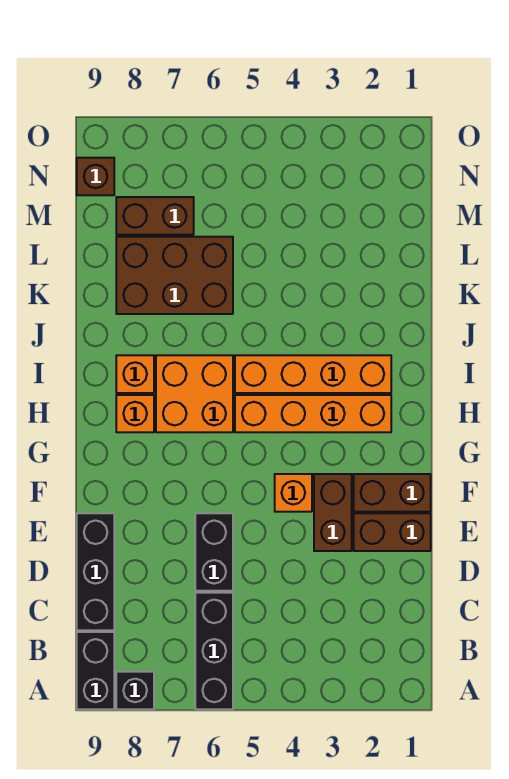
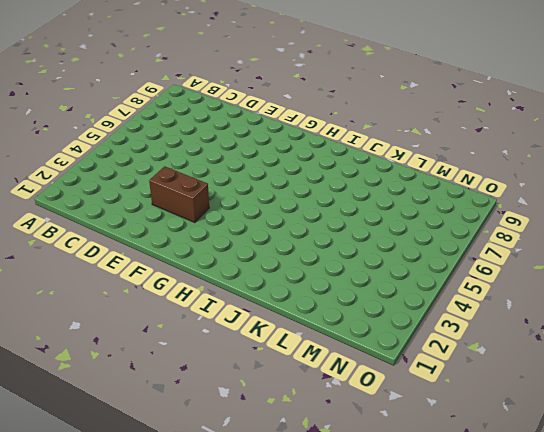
none -> black 1x3 brick [195,593,233,709]
none -> black 1x1 brick [116,672,154,709]
none -> black 1x2 brick [77,632,114,709]

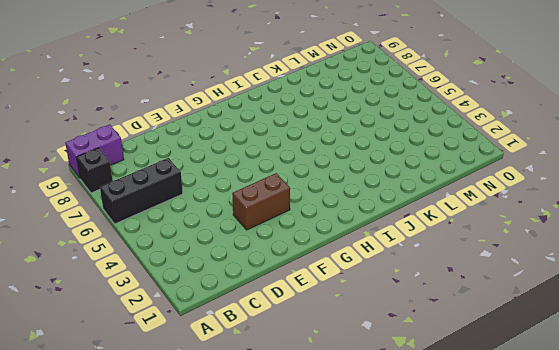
purple 1x2 brick [65,125,124,178] -> black 1x2 brick [77,632,114,709]
none -> black 1x3 brick [77,513,114,630]
none -> black 1x2 brick [195,513,233,591]
none -> brown 1x2 brick [354,513,431,551]

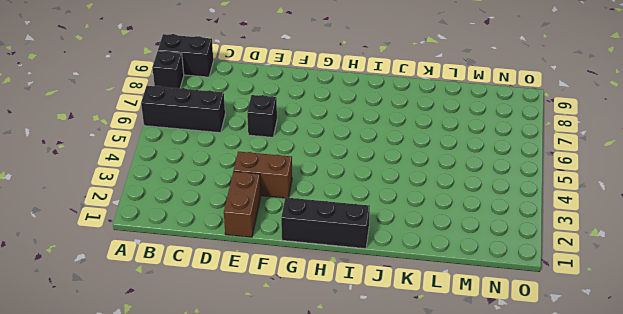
black 1x1 brick [247,95,277,137] -> black 1x2 brick [195,513,233,591]
black 1x3 brick [281,197,370,249] -> black 1x3 brick moved to [77,513,114,630]
none -> brown 1x2 brick [354,474,431,512]
none -> orange 1x1 brick [275,474,312,512]
none -> orange 1x4 brick [235,395,391,432]

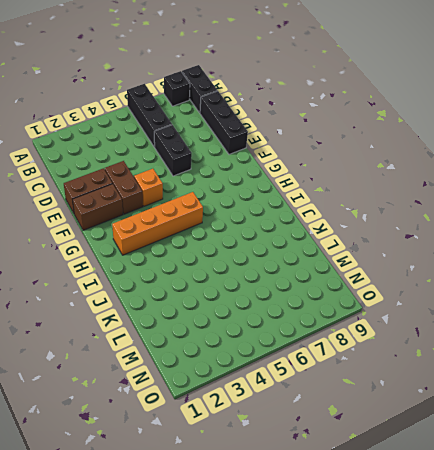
none -> orange 2x2 brick [156,355,233,432]
none -> orange 1x1 brick [116,395,154,432]
none -> orange 1x4 brick [235,355,391,393]

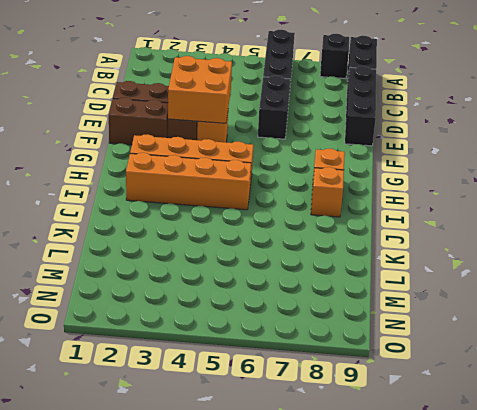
orange 2x2 brick [168,56,232,123] -> orange 2x2 brick moved to [156,355,233,432]
none -> brown 2x3 brick [116,237,233,314]
none -> brown 1x2 brick [116,197,194,235]
none -> brown 1x1 brick [77,158,114,195]

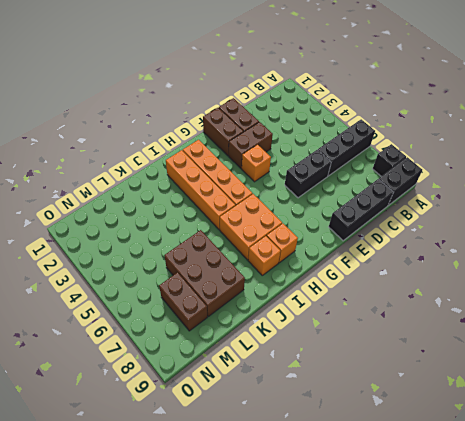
none -> brown 1x1 brick [77,158,114,195]

